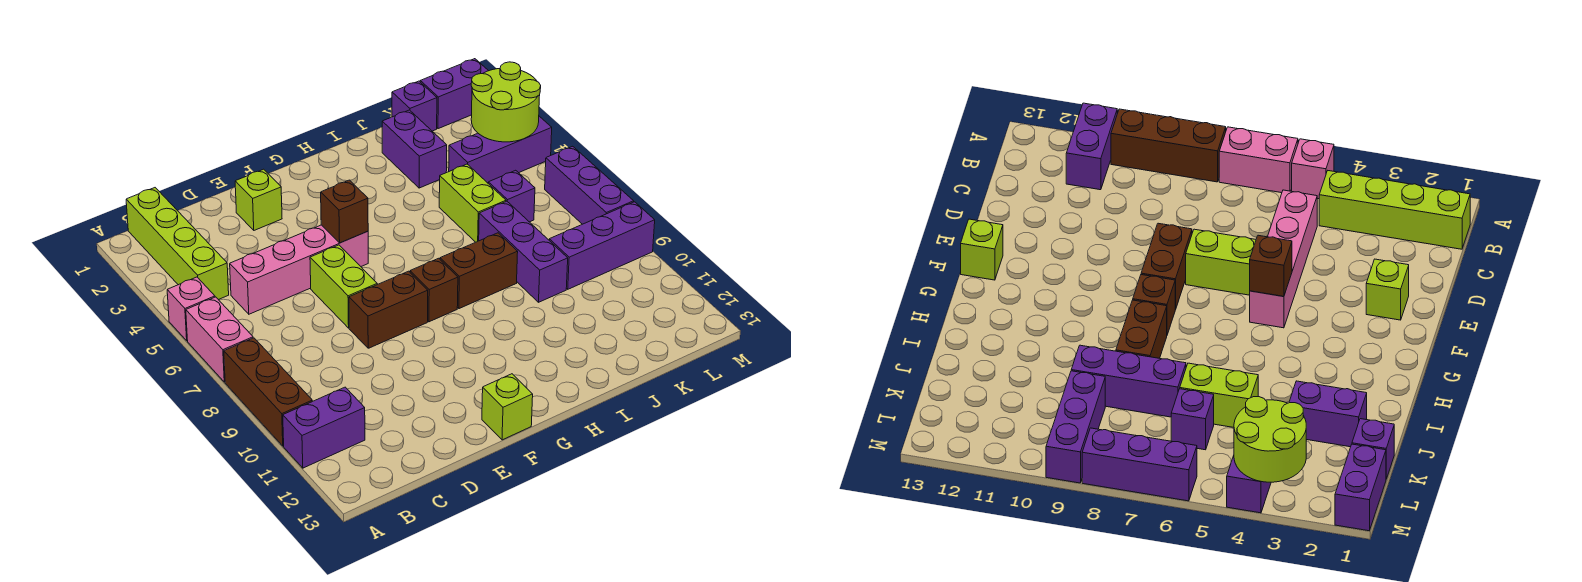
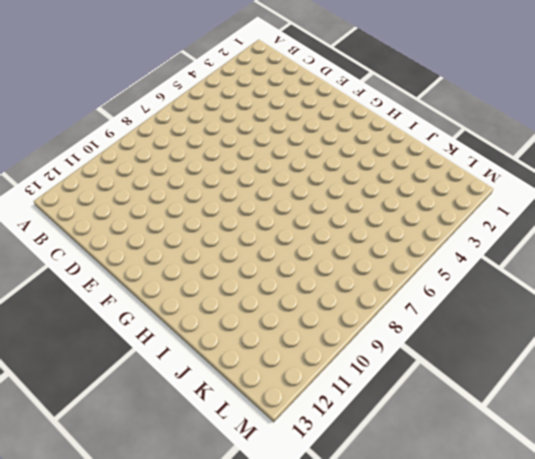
none -> pink 1x1 brick [167,277,215,341]
none -> pink 1x2 brick [186,297,253,382]
none -> brown 1x3 brick [224,338,312,446]

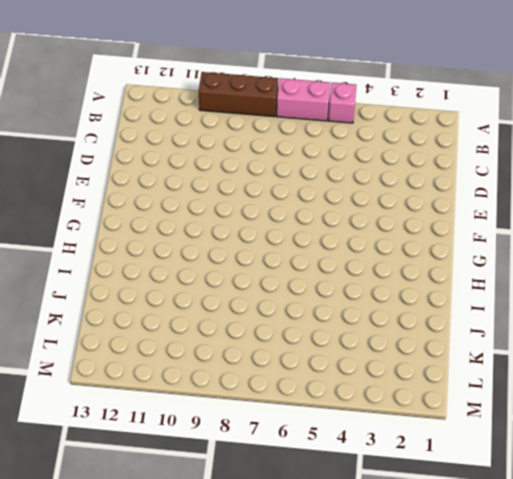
none -> purple 1x2 brick [283,387,365,468]
none -> lime 1x4 brick [126,188,229,300]
none -> pink 1x4 brick [230,225,368,314]

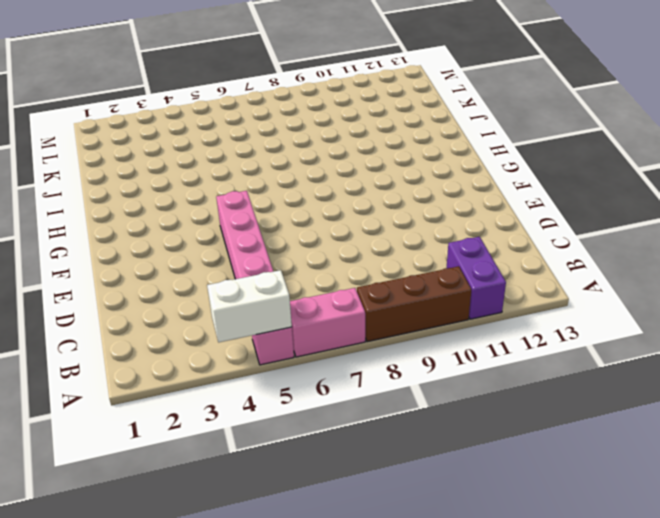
white 1x2 brick [207,270,292,342] -> none
none -> lime 1x4 brick [126,188,229,300]
none -> lime 1x1 brick [235,169,282,230]
none -> lime 1x2 brick [310,245,377,328]

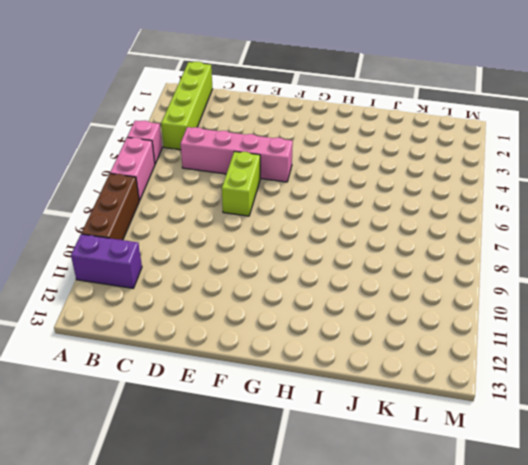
none -> lime 1x1 brick [235,169,282,230]
none -> brown 1x2 brick [349,271,428,348]
none -> lime 1x1 brick [482,374,533,440]

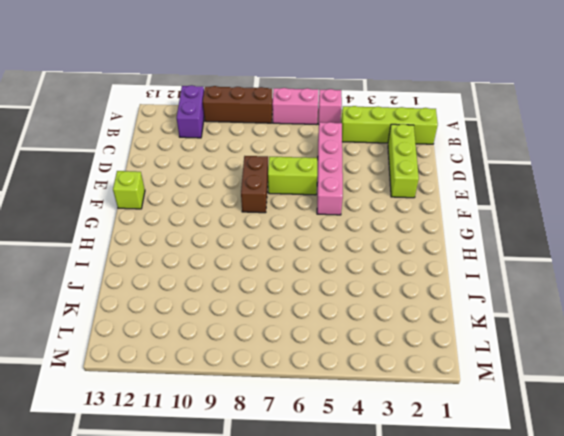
lime 1x3 brick [388,124,419,198] -> lime 1x1 brick [235,169,282,230]
none -> brown 1x1 brick [410,258,458,322]
none -> brown 1x2 brick [440,233,518,309]
none -> purple 1x2 brick [382,110,447,188]

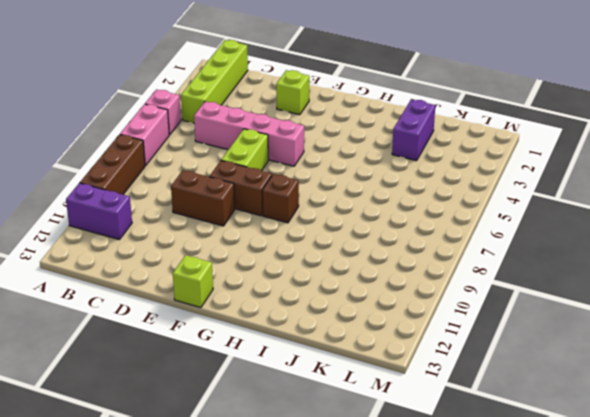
brown 1x2 brick [171,170,235,226] -> brown 1x2 brick moved to [440,233,518,309]
none -> lime 1x2 brick [439,164,506,242]
none -> purple 1x3 brick [479,201,568,302]
none -> purple 1x1 brick [392,81,437,131]

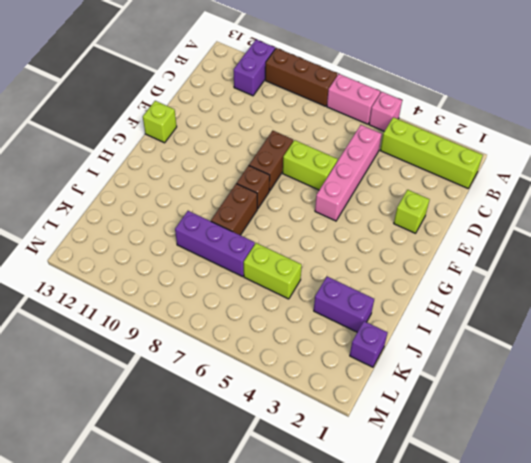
none -> purple 1x3 brick [449,116,552,183]
none -> purple 1x1 brick [488,170,535,222]
none -> purple 1x3 brick [549,202,655,289]

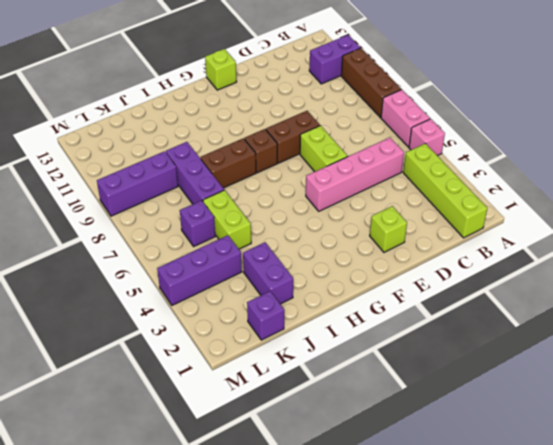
none -> purple 1x2 brick [420,59,488,129]
none -> purple 1x3 brick [545,146,634,224]
none -> brown 1x1 brick [321,180,368,243]

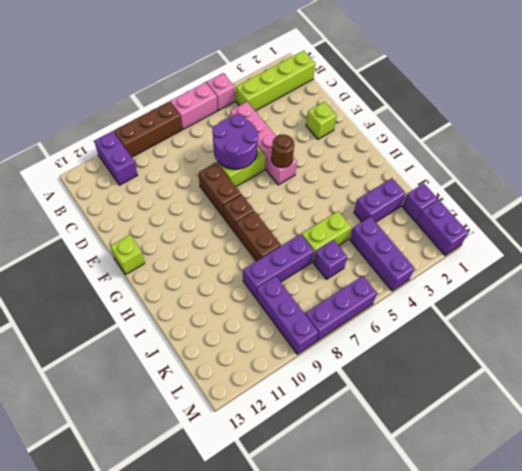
purple 2x2 round brick [212,114,258,169] -> none
brown 1x1 round brick [271,135,294,168] -> brown 1x1 brick [321,180,368,243]
none -> lime 2x2 round brick [471,62,541,142]

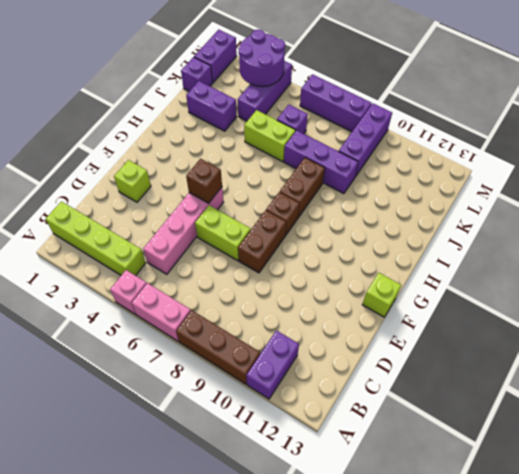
purple 2x2 round brick [239,29,285,86] -> lime 2x2 round brick [471,62,541,142]

